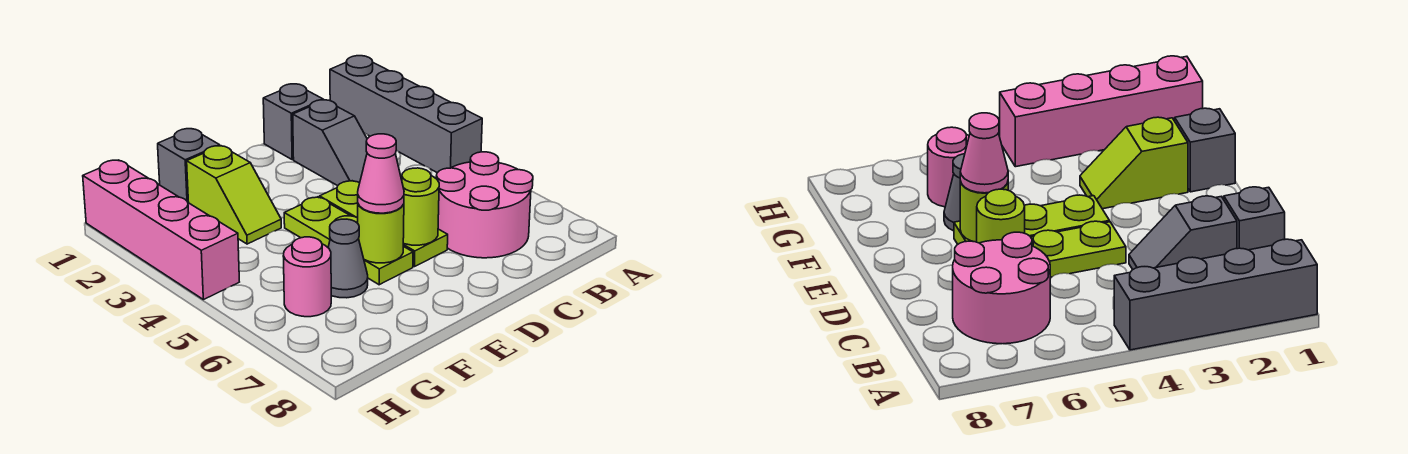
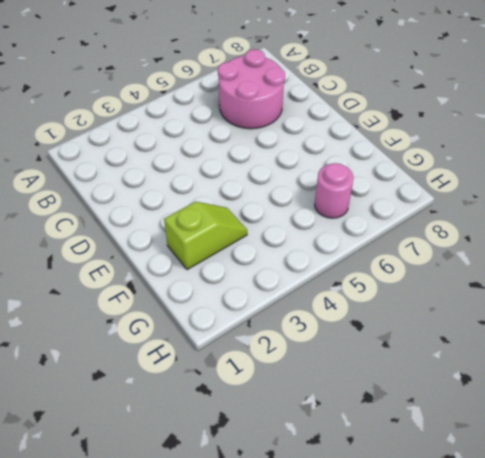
none -> grey 1x4 brick [330,56,482,173]
none -> grey 1x1 brick [263,84,324,160]
none -> grey 1x2 slope [293,100,367,186]

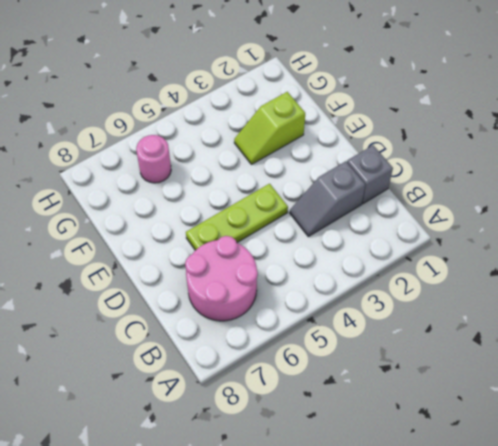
none -> grey 1x4 brick [330,56,482,173]
none -> lime 1x3 plate [284,197,413,285]
none -> grey 1x1 brick [158,129,220,203]

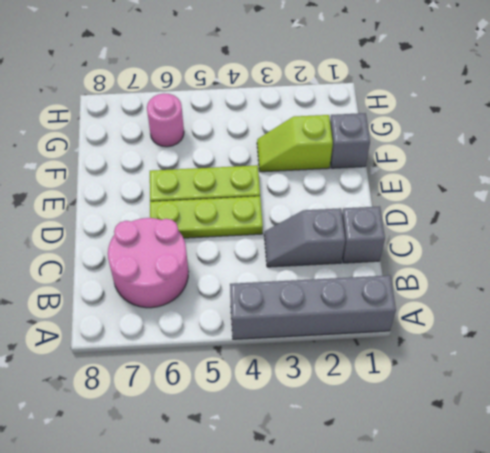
none -> grey 1x1 cone [328,219,368,298]
none -> pink 1x4 brick [83,160,239,300]
none -> lime 1x1 round brick [401,168,439,245]

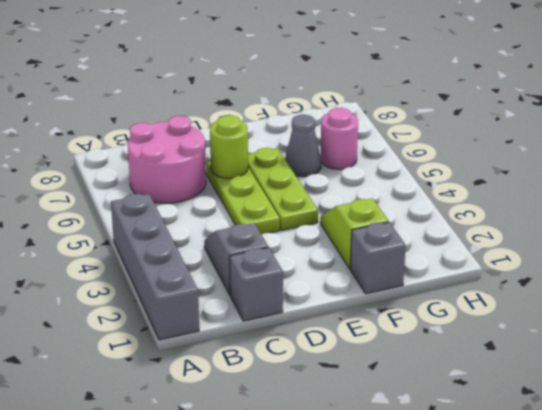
none -> pink 1x4 brick [83,160,239,300]
none -> lime 1x1 round brick [358,204,404,263]
none -> pink 1x1 cone [358,134,404,213]

